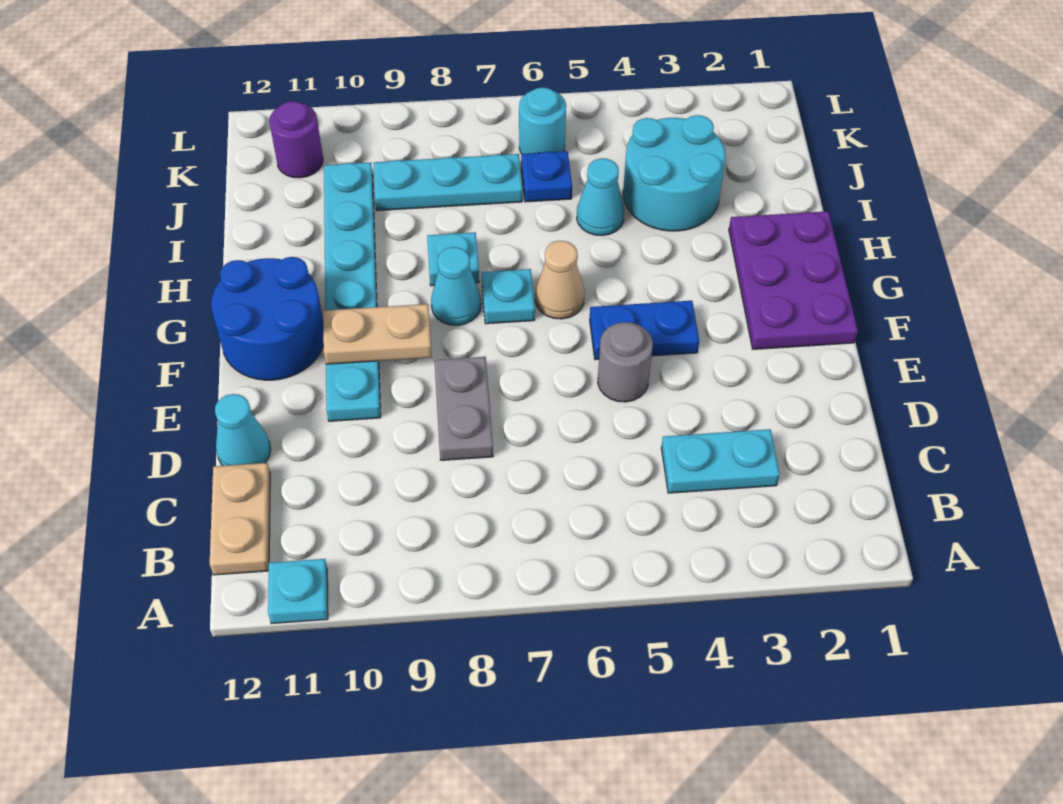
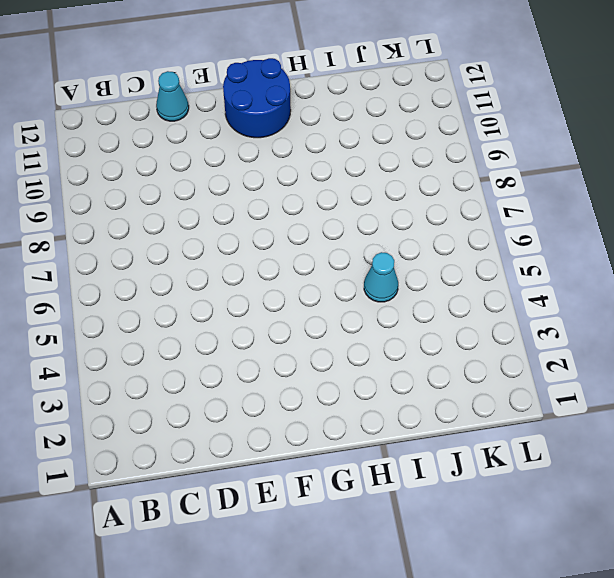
none -> cyan 1x1 plate [268,559,328,624]
none -> tan 1x2 plate [210,463,270,575]
none -> cyan 1x2 plate [661,429,780,493]

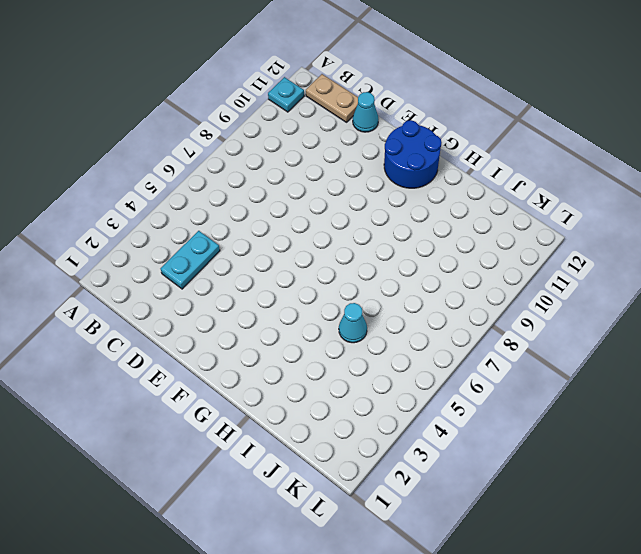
none -> grey 1x2 plate [434,357,493,460]
none -> grey 1x1 round brick [598,322,653,402]
none -> cyan 1x6 plate [324,162,381,421]

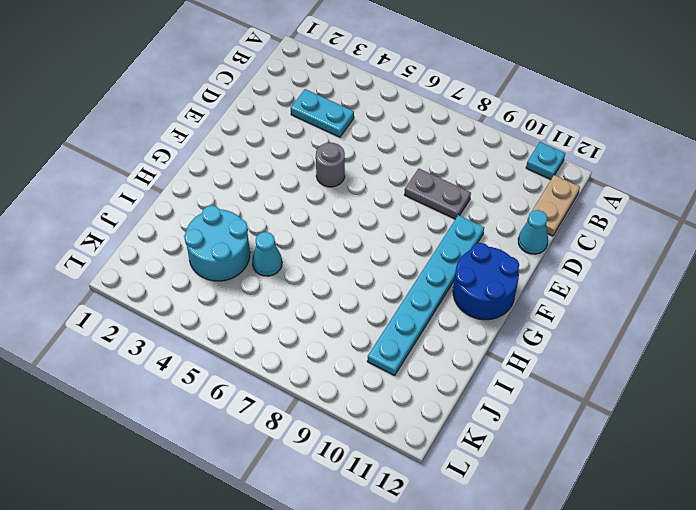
grey 1x2 plate [404,169,471,219] -> grey 1x2 plate turned to [434,357,493,460]
none -> purple 2x3 plate [729,211,858,349]
none -> blue 1x2 plate [590,301,699,360]
none -> tan 1x1 cone [535,241,585,319]

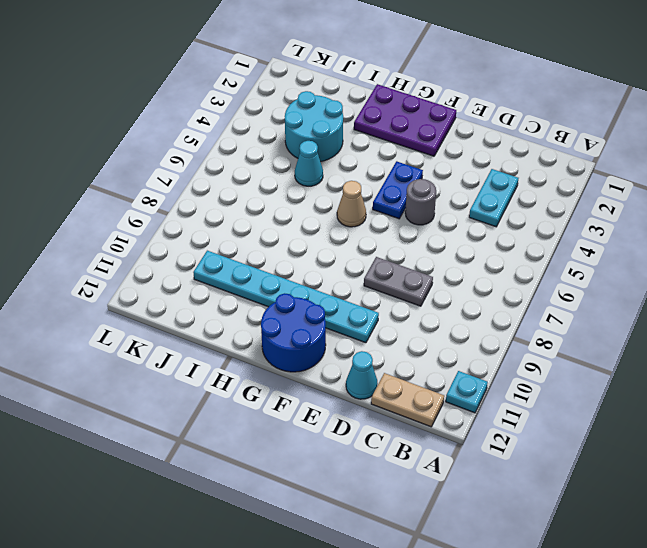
none -> cyan 1x1 plate [481,269,535,324]
none -> cyan 1x1 cone [431,247,481,325]
none -> cyan 1x1 plate [427,232,479,286]

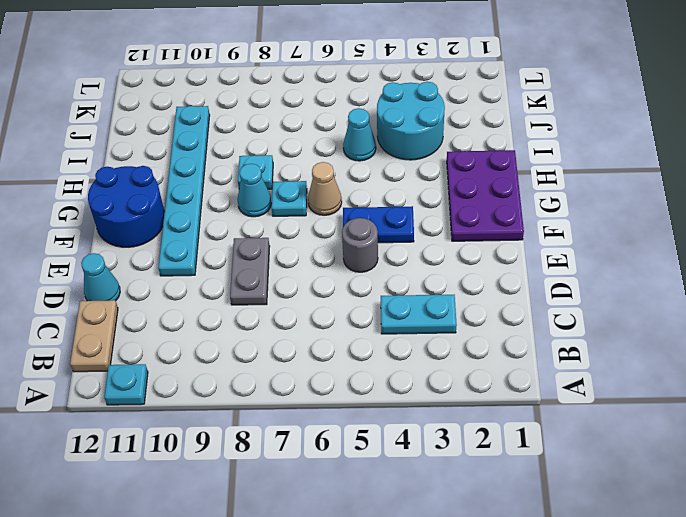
none -> blue 1x1 plate [521,151,572,202]
none -> cyan 1x3 plate [373,154,522,211]
none -> cyan 1x1 round brick [519,87,566,154]

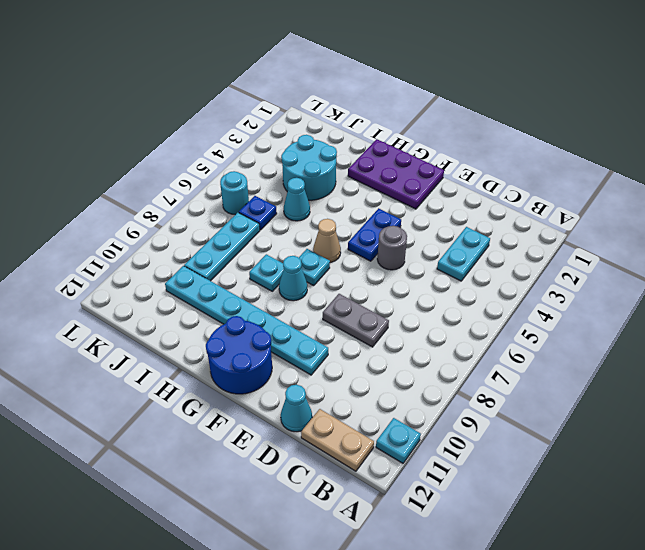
none -> purple 1x1 round brick [269,101,323,178]
none -> tan 1x2 plate [323,304,432,364]

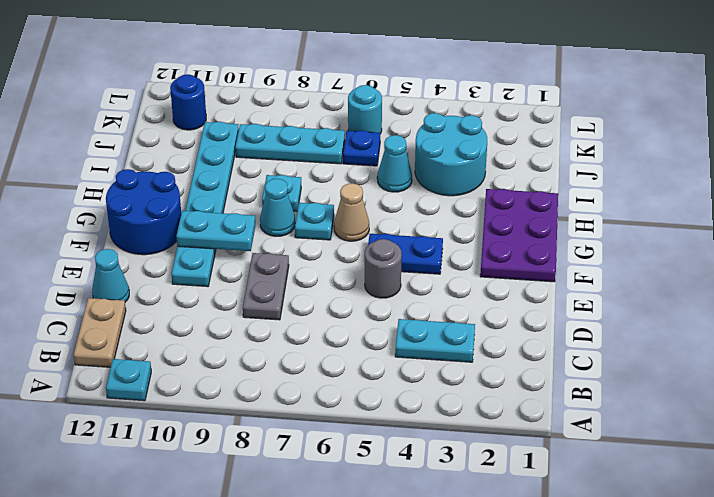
cyan 1x2 plate [176,211,255,251] -> tan 1x2 plate [323,304,432,364]
blue 1x1 round brick [170,74,206,130] -> purple 1x1 round brick [269,101,323,178]

